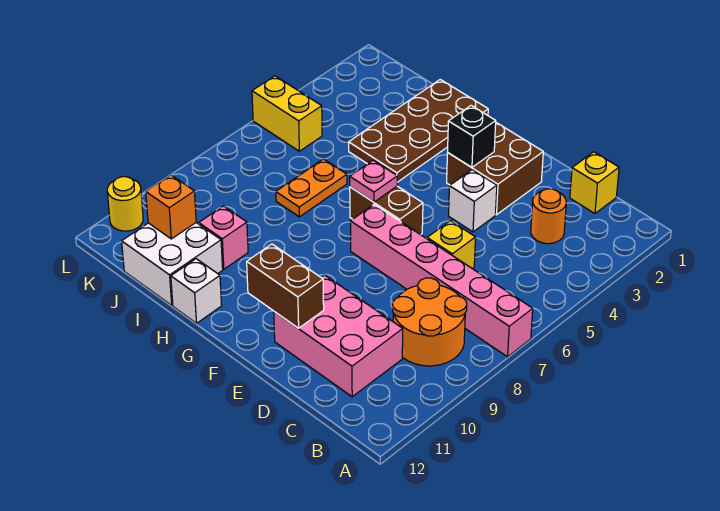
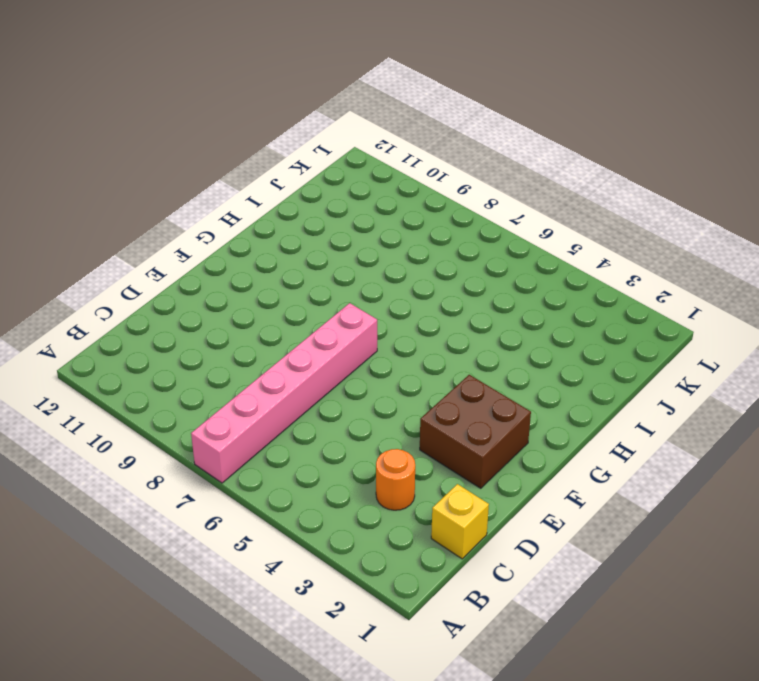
none -> orange 2x2 round brick [393,278,467,366]
none -> pink 2x3 brick [274,275,403,397]
none -> yellow 1x1 brick [427,221,476,269]

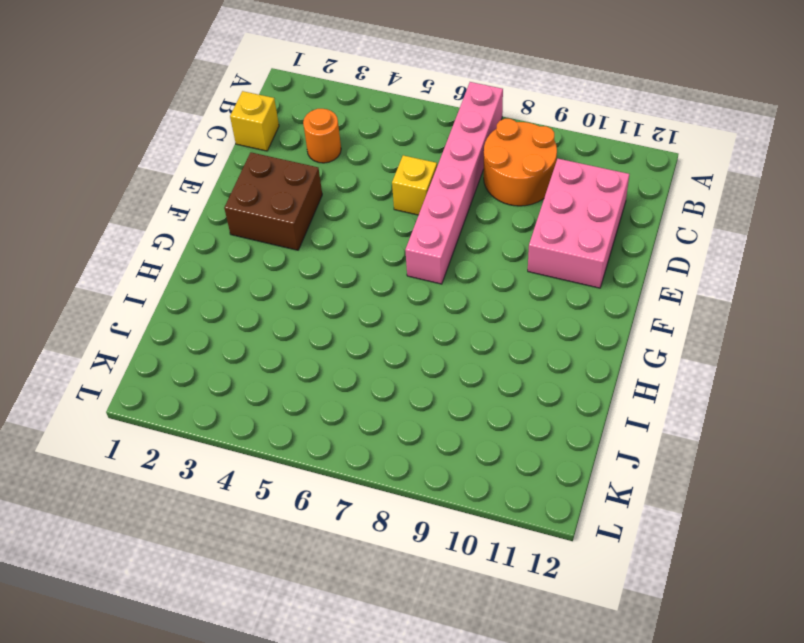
none -> white 1x1 brick [449,170,497,232]
none -> brown 1x2 brick [350,186,423,235]
none -> brown 2x4 plate [349,80,488,182]

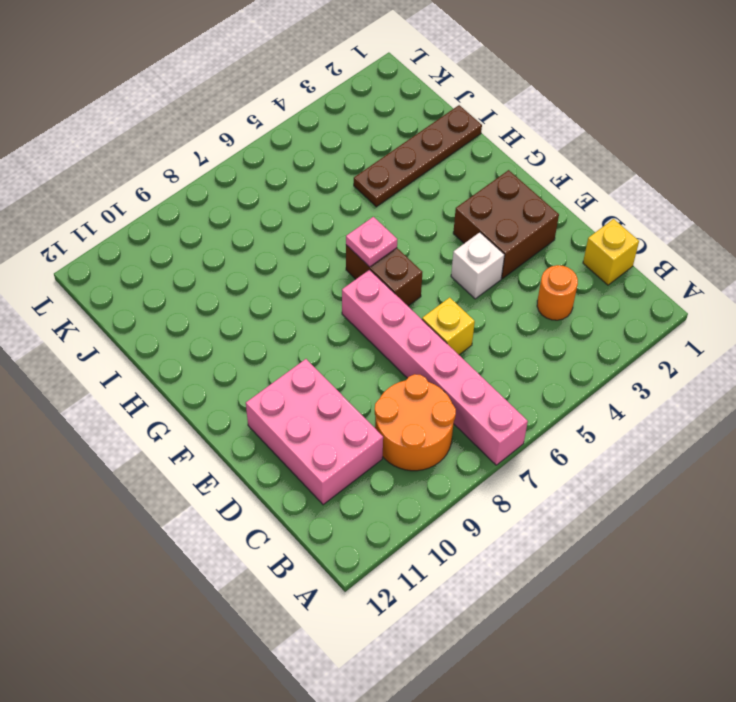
brown 1x4 plate [354,105,482,207] -> brown 2x4 plate [349,80,488,182]
none -> white 1x1 brick [171,259,222,323]
none -> orange 1x2 plate [276,159,347,217]
none -> pink 1x1 brick [199,206,248,269]

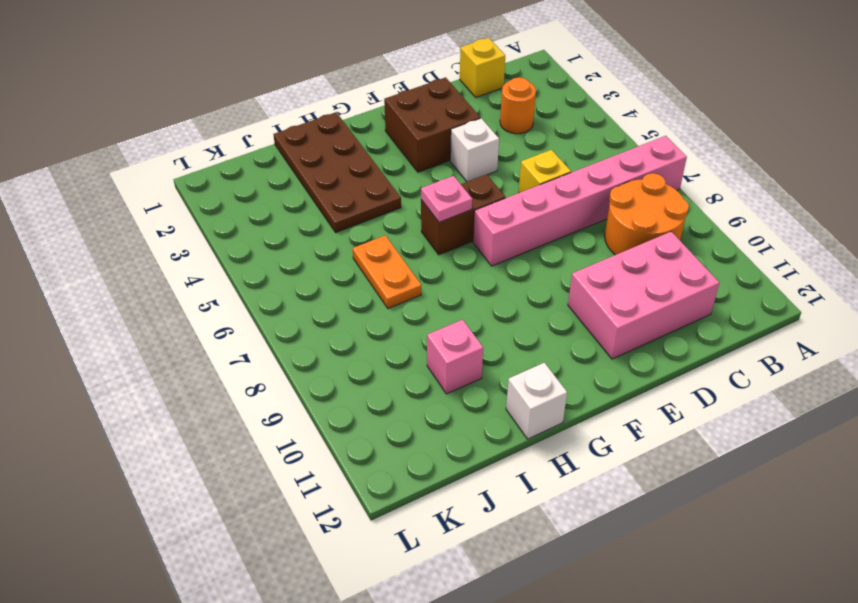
none -> white 2x2 brick [122,223,223,305]
none -> yellow 1x2 brick [252,76,322,151]
none -> yellow 1x1 round brick [107,177,143,231]

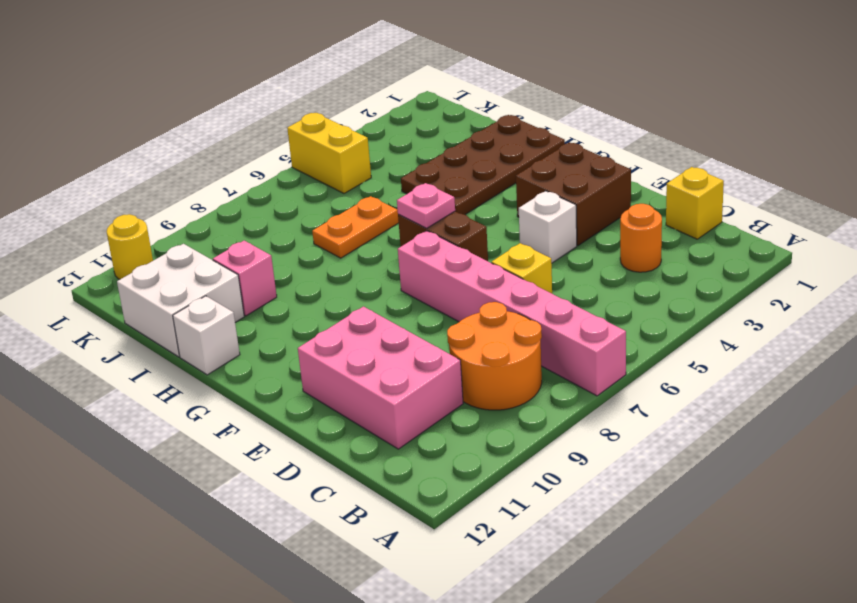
none -> brown 1x2 brick [247,244,324,328]
none -> black 1x1 brick [448,106,496,167]
none -> orange 1x1 brick [146,175,196,239]

